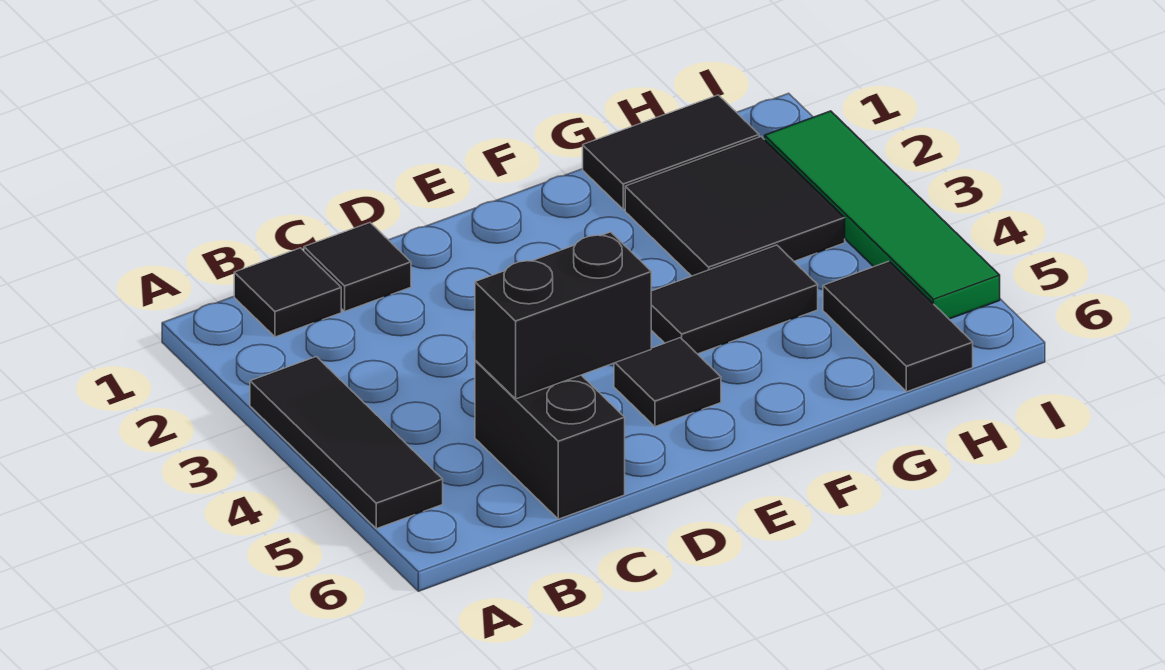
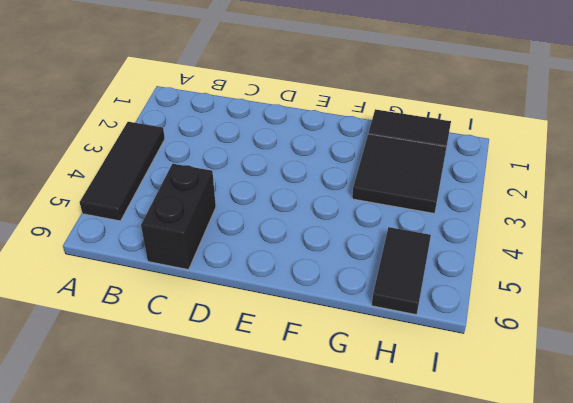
none -> black 1x1 tile [234,248,341,337]
none -> black 1x1 tile [304,223,411,311]

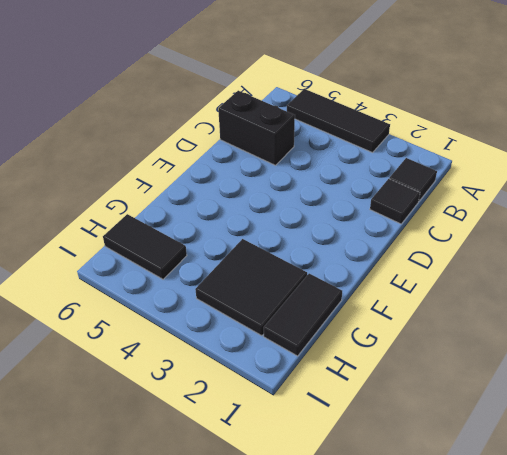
none -> black 1x1 tile [614,338,721,427]
none -> black 1x2 tile [651,245,818,354]

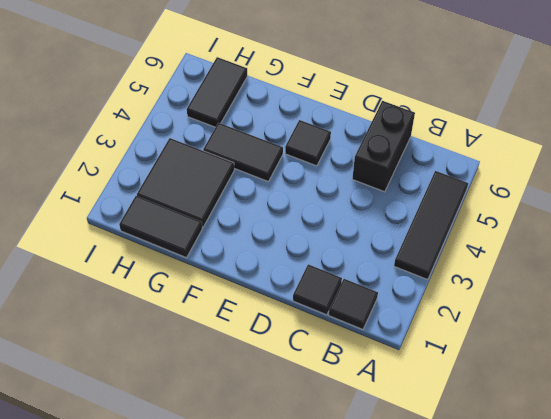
none -> green 1x4 tile [765,111,1000,319]
none -> black 1x2 brick [475,232,651,399]

